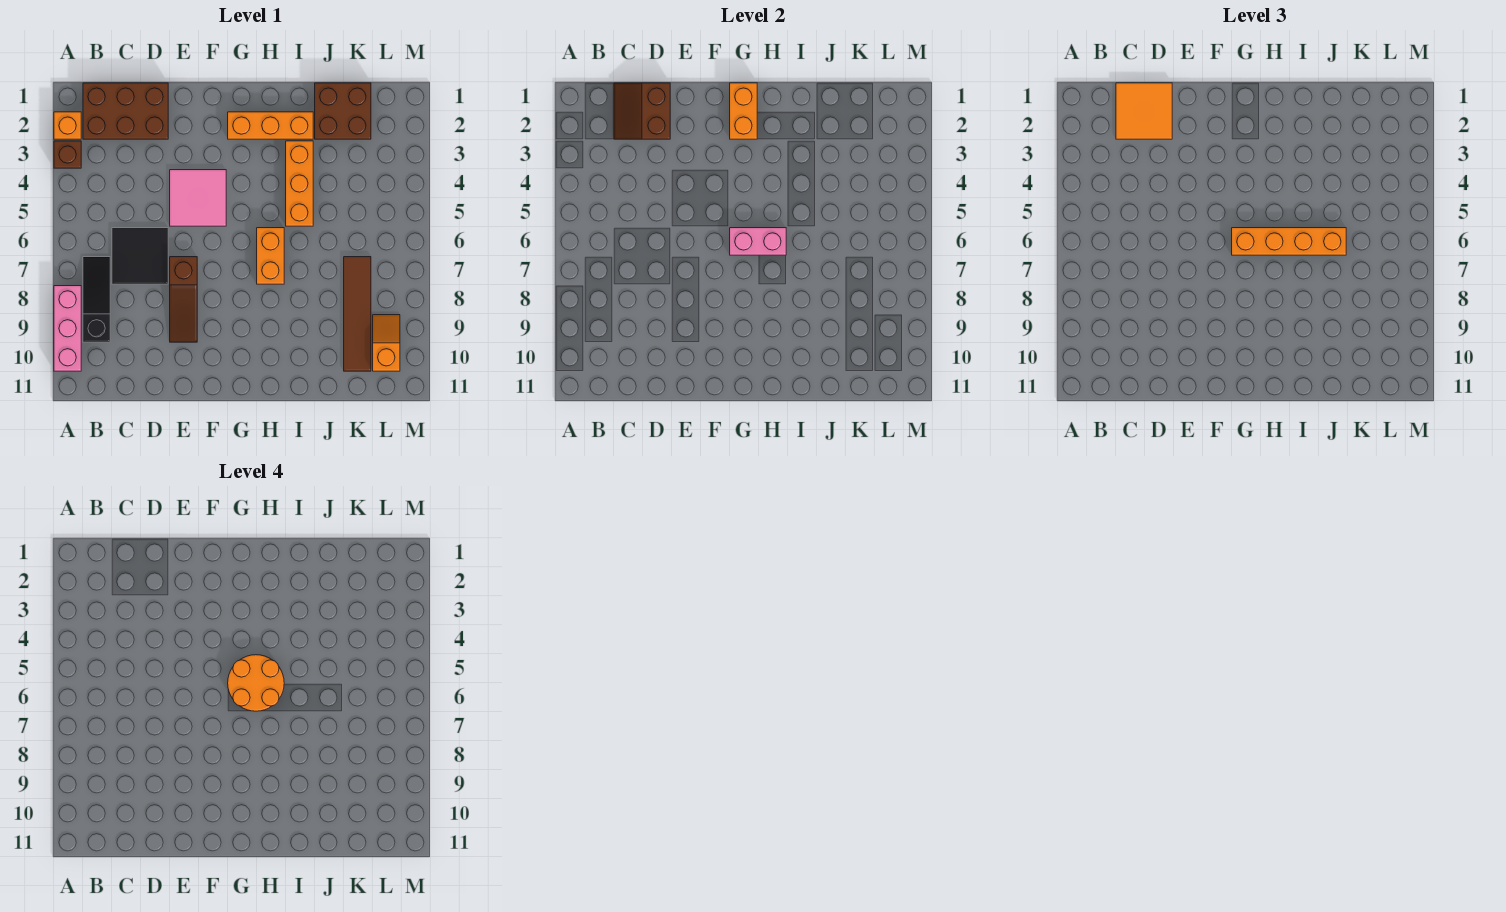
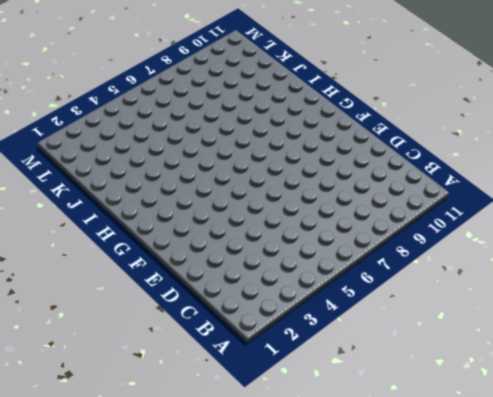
none -> orange 1x1 brick [54,112,81,139]
none -> brown 1x1 brick [54,141,81,168]
none -> pink 1x3 brick [54,286,81,371]

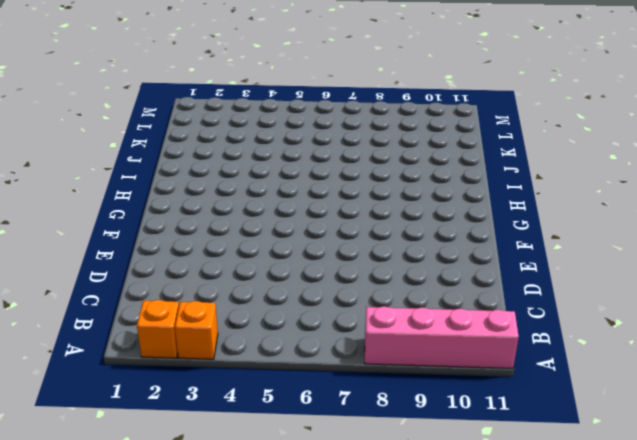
orange 1x1 brick [175,301,218,359] -> brown 1x1 brick [54,141,81,168]
pink 1x4 brick [365,306,519,368] -> pink 1x3 brick [54,286,81,371]
none -> brown 2x3 brick [83,83,168,139]
none -> black 1x3 slope [83,257,110,342]
none -> black 2x2 tile [112,228,168,284]

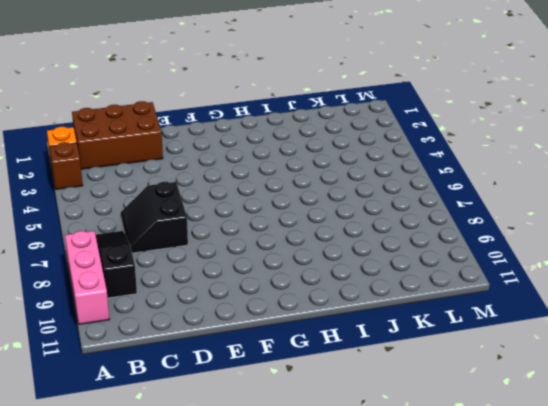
black 2x2 slope [121,182,188,253] -> black 2x2 tile [112,228,168,284]
none -> pink 2x2 tile [170,170,226,226]
none -> brown 1x3 slope [170,257,197,342]
none -> orange 1x3 brick [228,112,313,139]

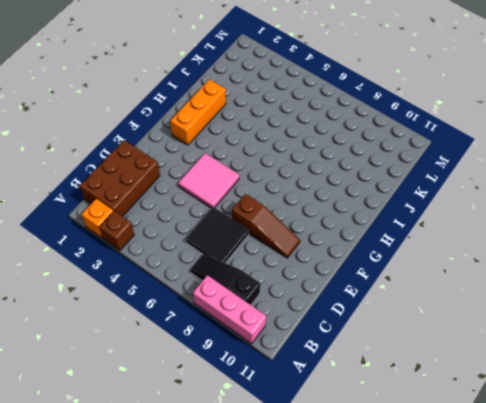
none -> orange 1x2 brick [257,228,284,284]
none -> orange 1x3 brick [286,141,313,226]
none -> brown 2x2 brick [315,83,371,139]

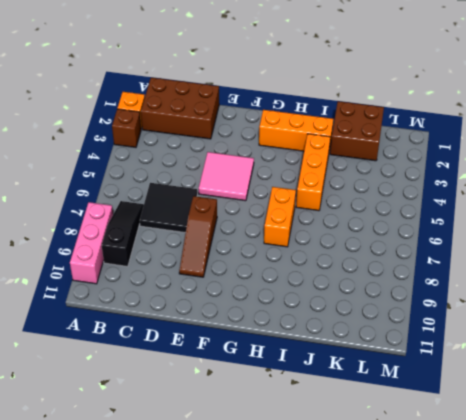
none -> brown 1x4 tile [344,257,371,371]
none -> orange 1x2 slope [373,315,400,371]
none -> brown 2x2 slope [614,83,670,139]

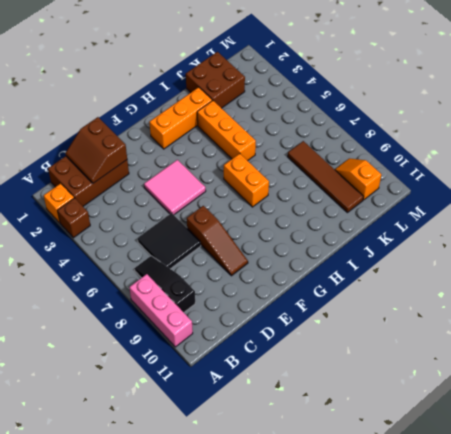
none -> orange 1x2 brick [730,83,757,139]
none -> pink 1x2 brick [730,228,786,255]
none -> orange 2x2 tile [1116,83,1172,139]

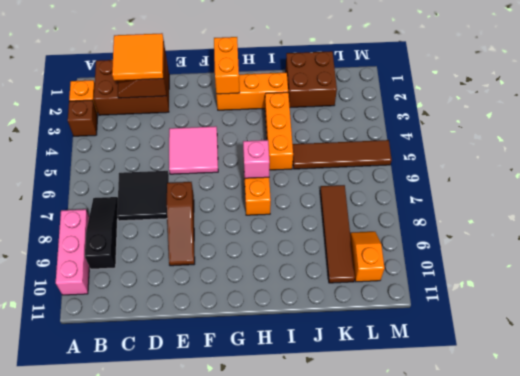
pink 1x1 brick [243,140,270,178] -> pink 1x2 brick [730,228,786,255]
brown 1x4 tile [293,140,392,169] -> none
none -> orange 1x4 brick [1232,228,1346,255]
none -> orange 2x2 round brick [228,655,284,711]

